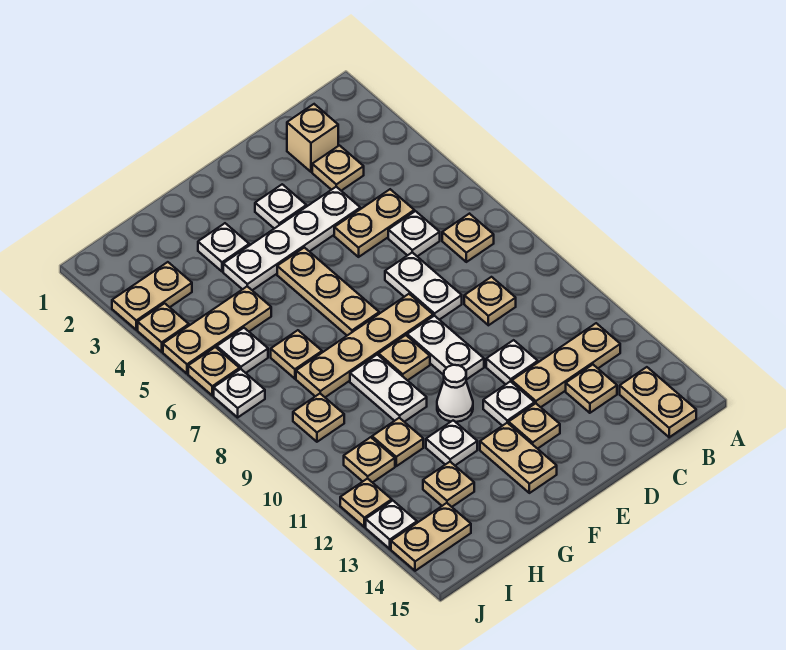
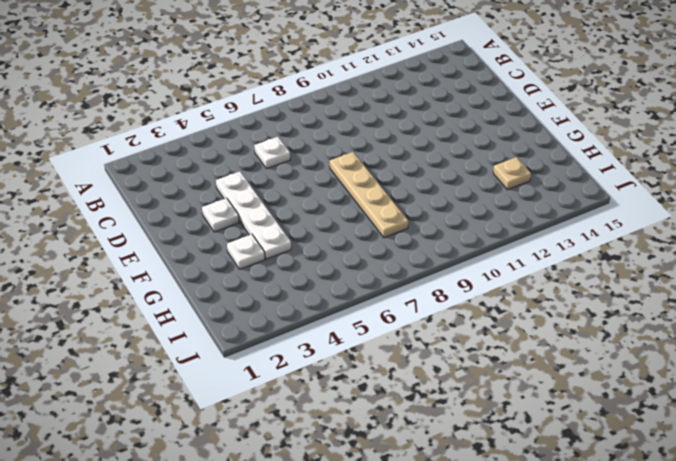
none -> tan 1x1 plate [442,214,494,262]
none -> tan 1x3 plate [512,323,620,407]
none -> tan 1x2 plate [620,367,696,437]
none -> tan 1x1 brick [287,104,338,172]

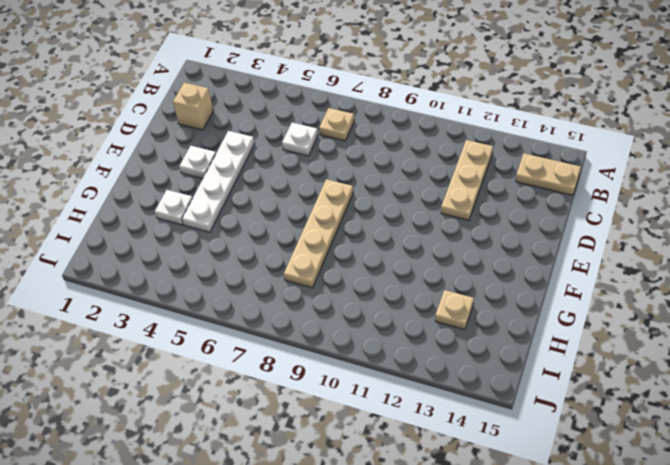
none -> tan 1x1 plate [312,145,364,191]
none -> tan 1x2 plate [334,189,414,257]
none -> tan 1x1 plate [464,277,516,325]
none -> tan 1x1 plate [566,365,617,413]

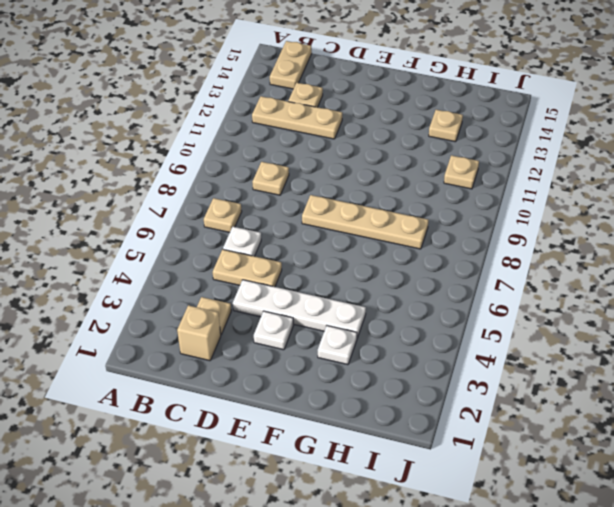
none -> white 1x2 plate [385,252,462,320]
none -> white 1x1 plate [486,340,538,384]
none -> white 1x2 plate [407,316,484,380]
none -> white 1x1 plate [483,381,535,426]

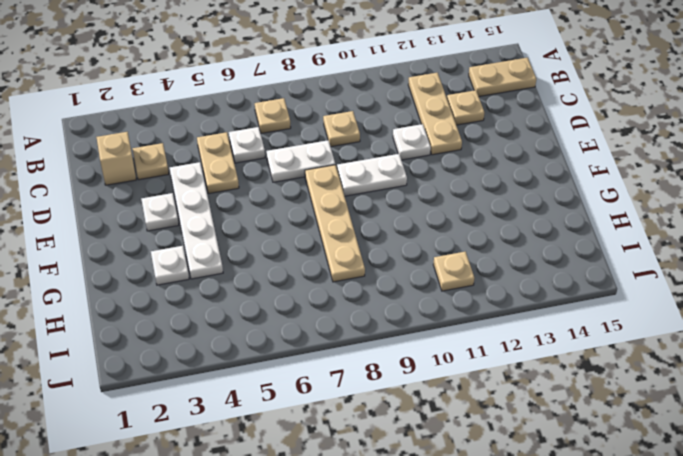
none -> white 1x1 plate [483,381,535,426]
none -> tan 1x1 plate [509,403,560,449]
none -> tan 1x3 plate [277,248,379,335]
none -> tan 1x1 plate [379,335,430,381]

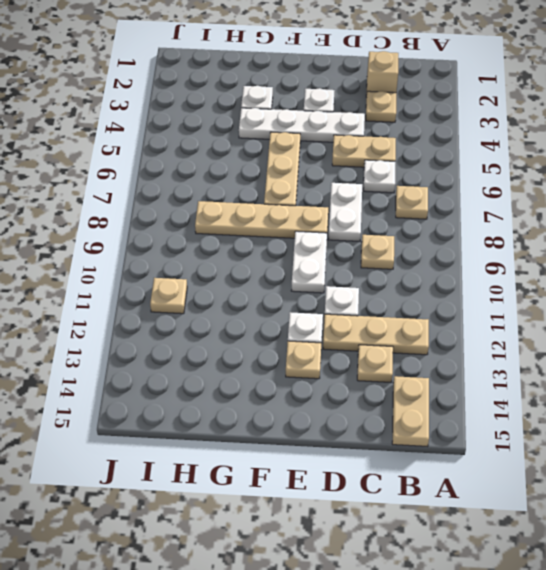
none -> tan 1x1 plate [379,335,430,381]
none -> white 1x1 cone [437,365,473,422]
none -> tan 1x2 plate [480,423,557,493]
none -> white 1x2 plate [350,355,427,422]

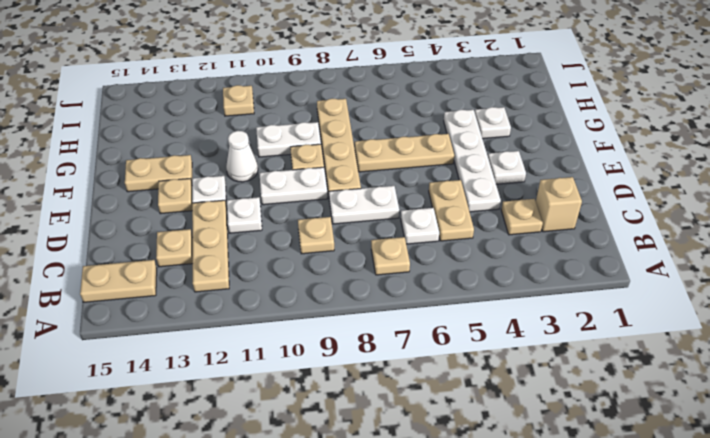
none -> white 1x1 plate [426,420,477,465]
none -> tan 1x3 plate [163,286,271,374]
none -> tan 1x1 plate [271,330,322,379]
none -> tan 1x1 plate [372,418,423,466]

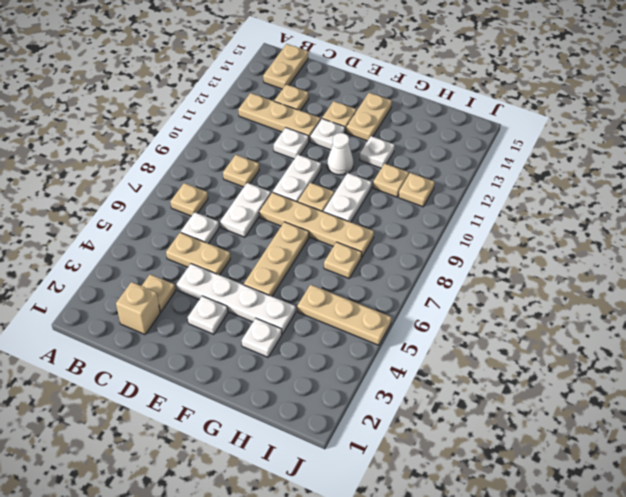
none -> tan 1x1 plate [423,462,474,507]
none -> tan 1x2 plate [112,262,192,330]
none -> white 1x1 plate [217,328,268,373]
none -> tan 1x1 plate [293,394,344,442]

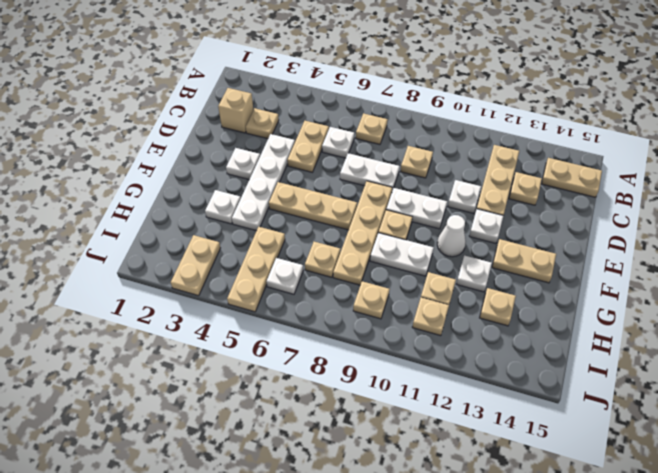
none -> tan 1x1 plate [509,403,560,449]
none -> tan 1x2 plate [391,503,471,571]
none -> tan 1x1 plate [138,303,189,352]
none -> tan 1x1 plate [188,347,240,396]

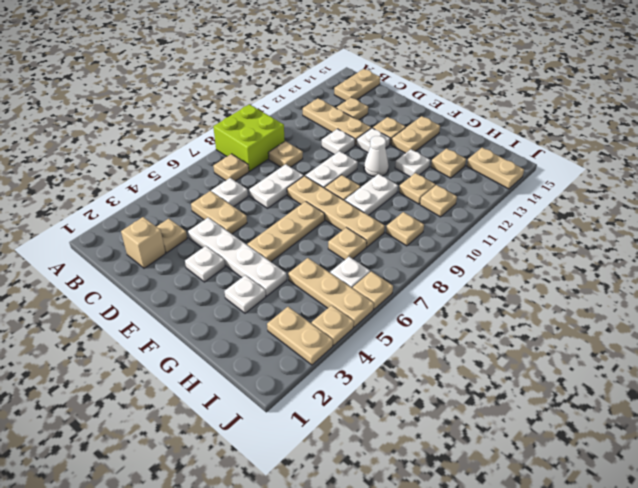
lime 2x2 brick [213,104,285,171] -> none
none -> white 1x1 plate [214,369,265,417]
none -> tan 1x1 plate [340,478,392,527]
none -> white 1x1 plate [366,501,417,549]

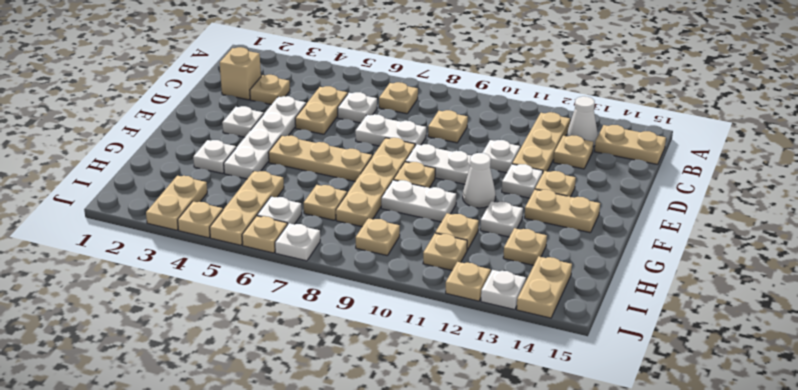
white 1x1 cone [567,96,598,147] -> none

